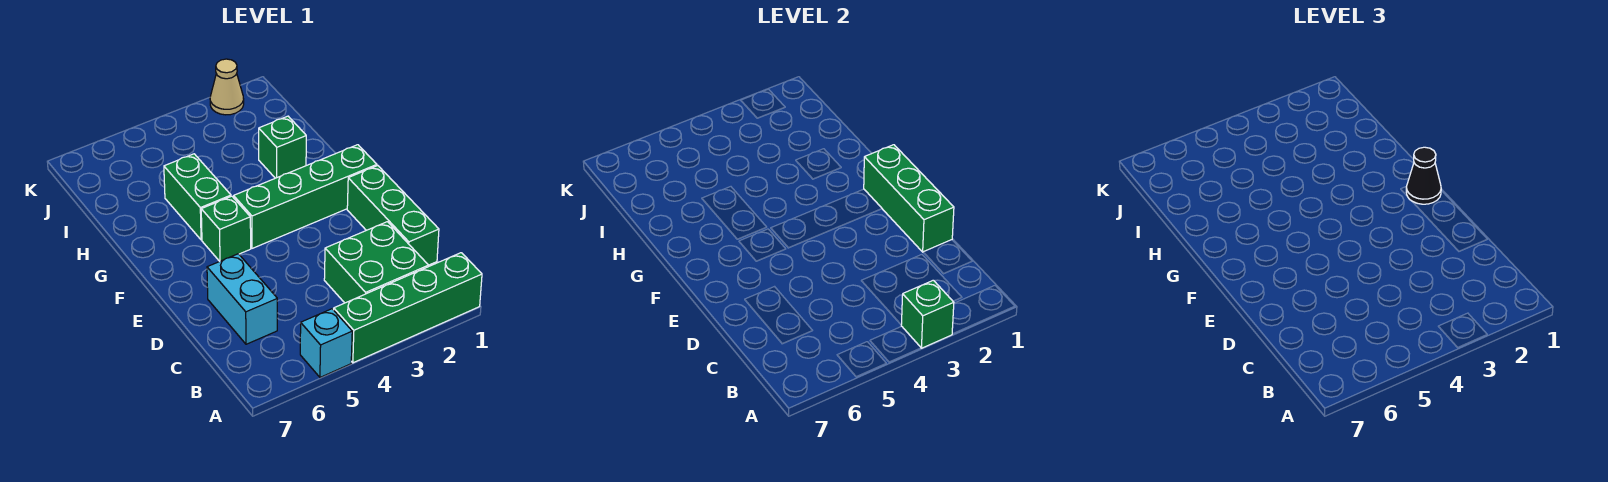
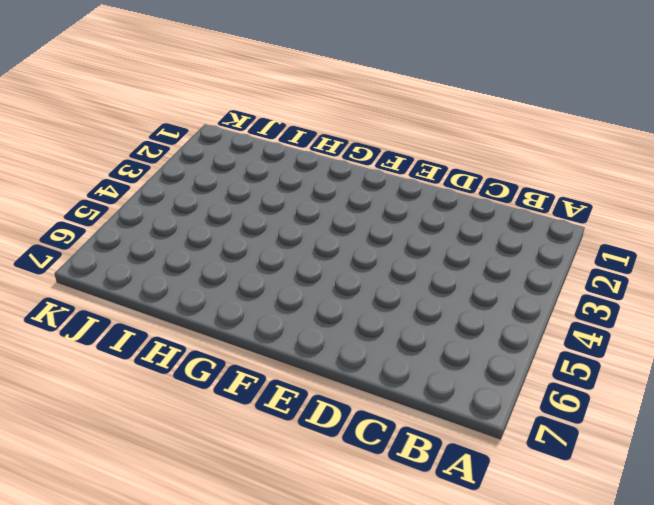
none -> green 1x4 brick [334,253,482,363]
none -> cyan 1x1 brick [300,309,352,377]
none -> green 2x2 brick [324,222,429,303]

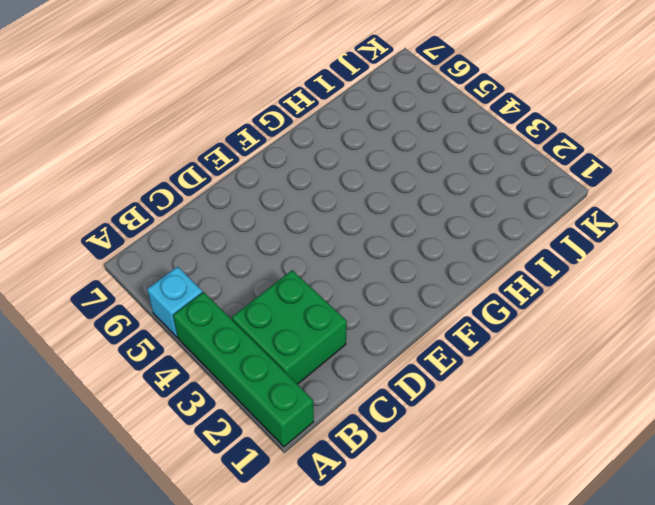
none -> green 1x3 brick [347,166,439,265]
none -> cyan 1x2 brick [207,254,277,344]
none -> green 1x4 brick [234,145,377,248]

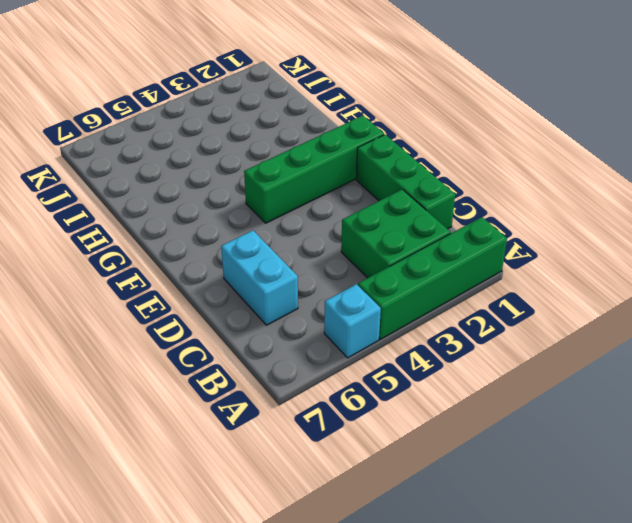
none -> green 1x1 brick [201,196,251,261]
none -> green 1x2 brick [164,154,231,240]
none -> green 1x1 brick [259,116,306,178]

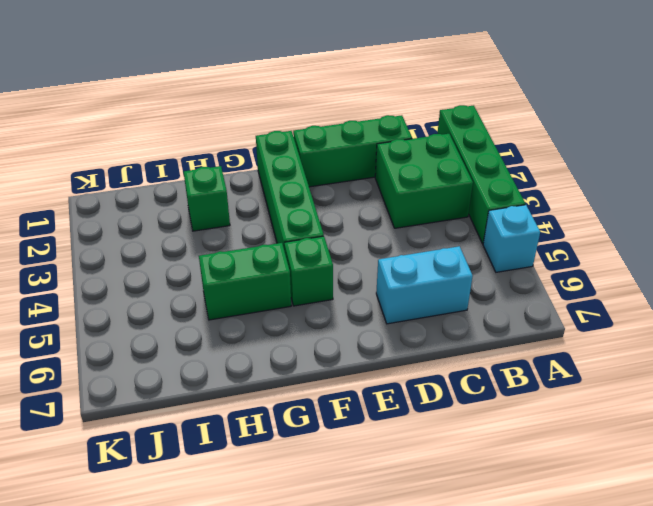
none -> tan 1x1 cone [210,59,244,115]
none -> green 1x1 brick [901,280,954,348]
none -> green 1x3 brick [864,145,954,252]

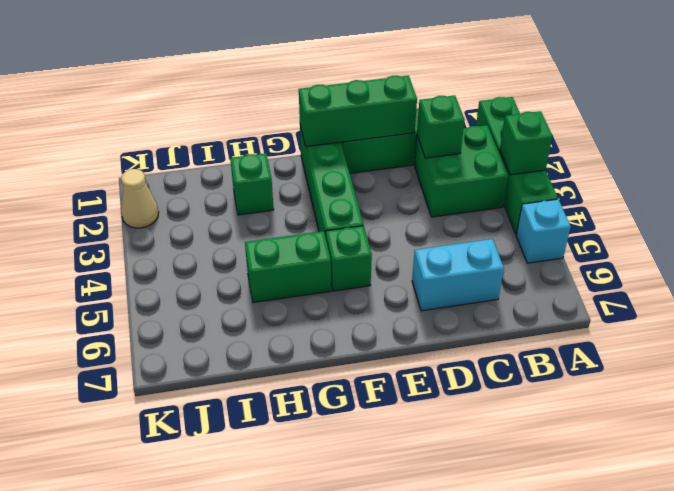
green 1x1 brick [417,95,465,158] -> none
none -> black 1x1 cone [1406,147,1441,204]

